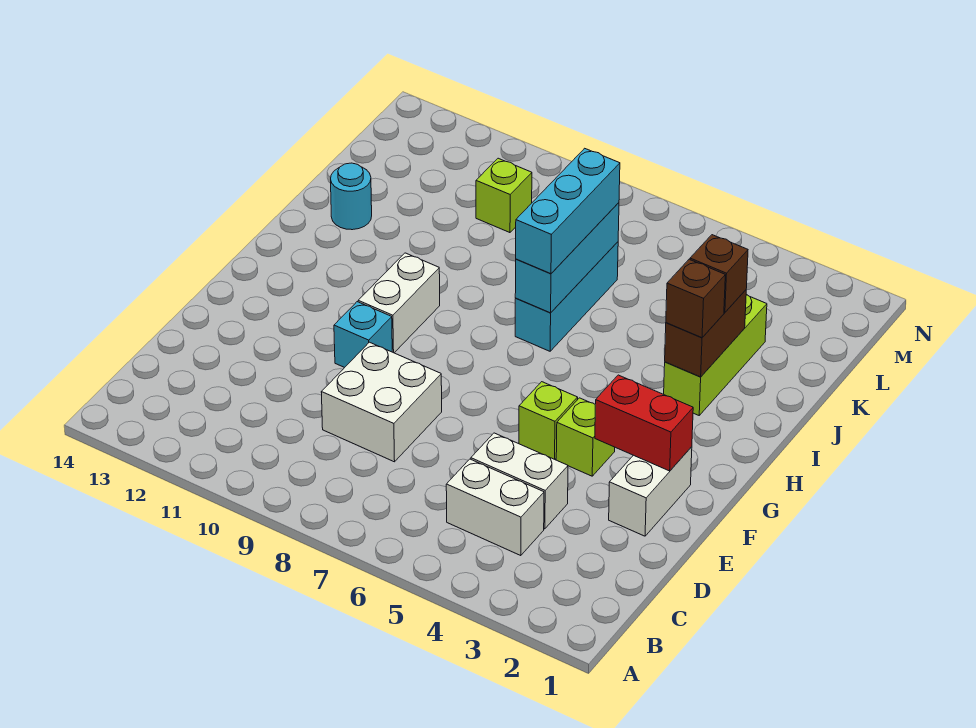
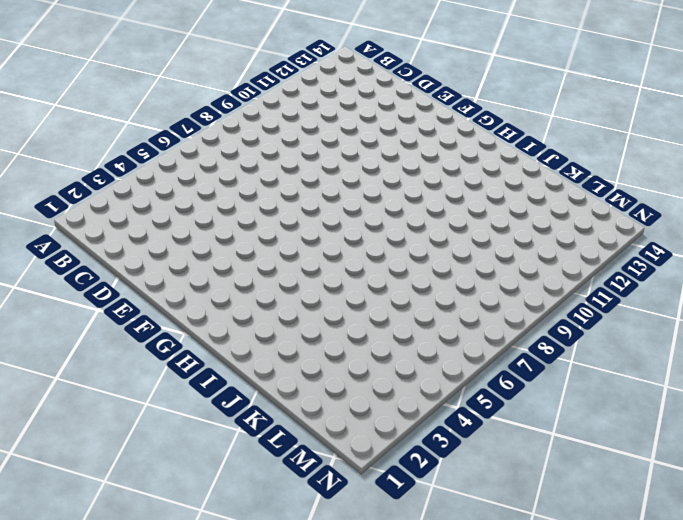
none -> white 1x2 brick [446,459,544,555]
none -> white 1x2 brick [471,433,568,529]
none -> white 2x2 brick [321,342,442,462]

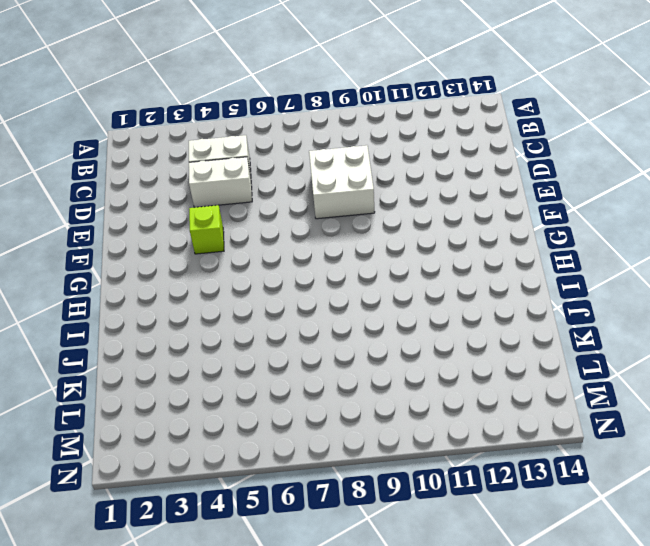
none -> white 1x2 brick [609,447,692,536]
none -> lime 1x1 brick [519,382,578,459]
none -> cyan 1x1 brick [334,302,392,368]

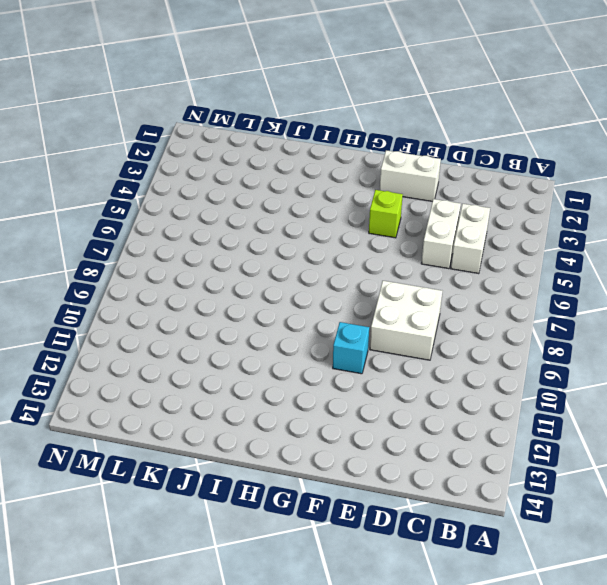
none -> lime 1x1 brick [519,382,578,459]
none -> white 1x2 brick [358,253,440,353]
none -> lime 1x3 brick [664,294,767,415]

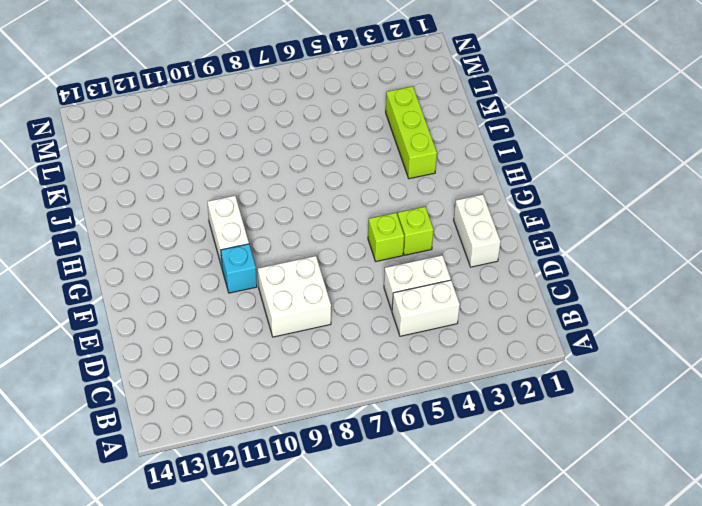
none -> cyan 1x3 brick [515,242,618,351]
none -> cyan 1x1 round brick [331,163,372,230]
none -> lime 1x1 brick [476,158,532,233]

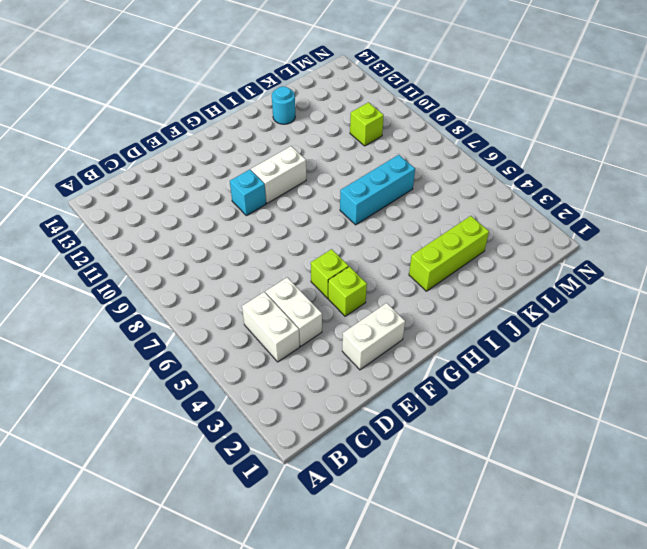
none -> white 2x2 brick [321,342,442,462]
none -> red 1x2 brick [595,375,693,471]
none -> brown 1x2 brick [665,290,746,377]

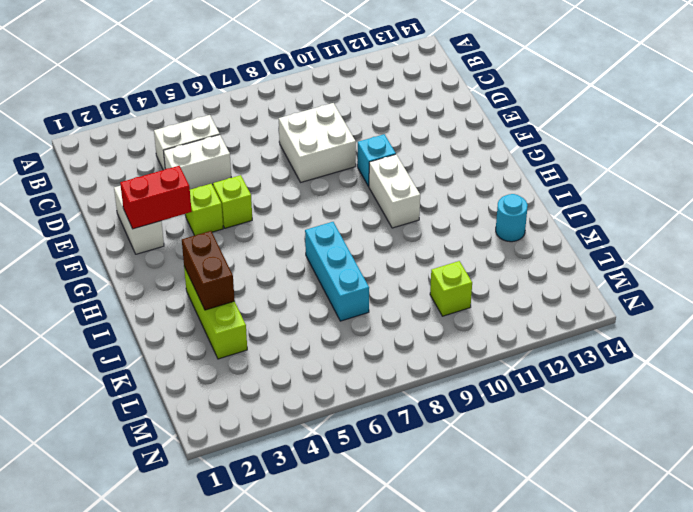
none -> cyan 1x3 brick [515,203,619,313]
none -> brown 1x1 brick [666,259,725,338]
none -> cyan 1x3 brick [516,148,620,274]

